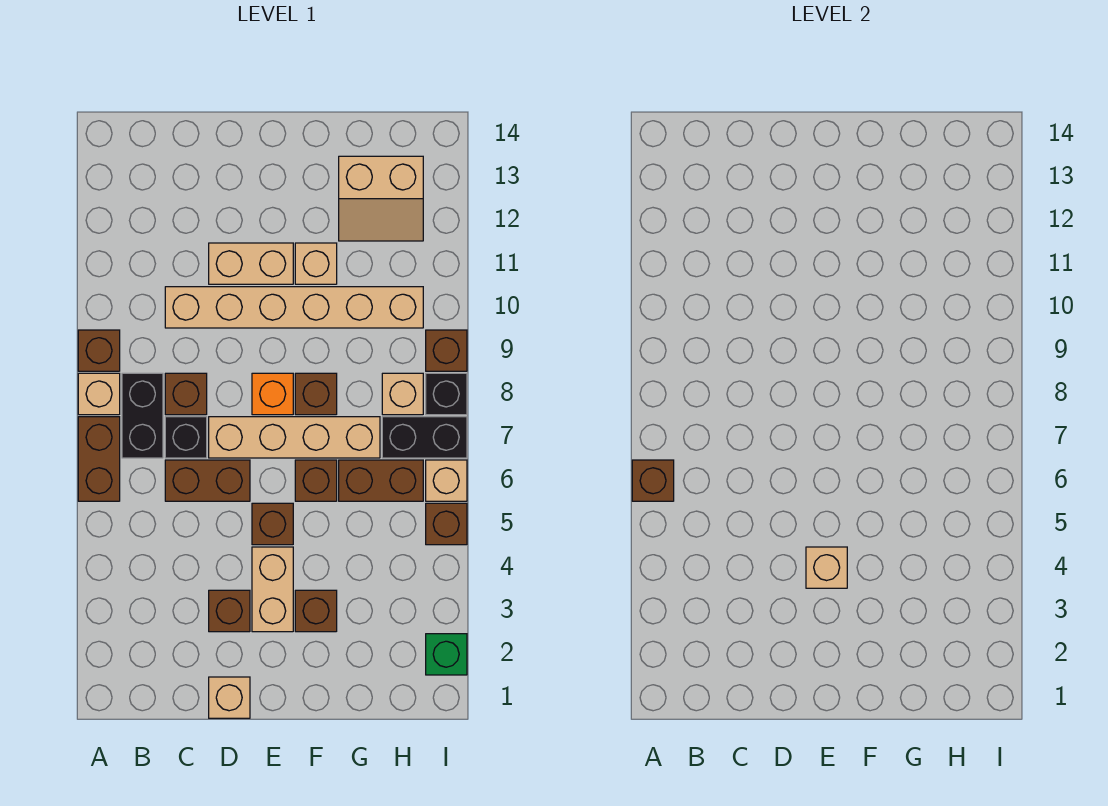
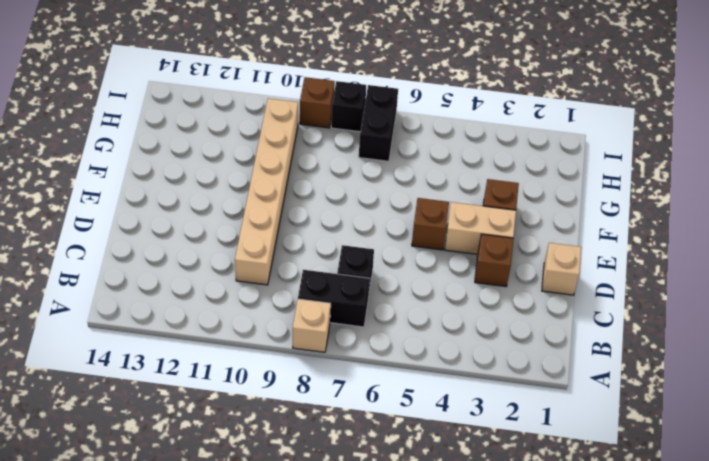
none -> brown 1x2 brick [78,417,120,501]
none -> brown 1x1 brick [78,330,120,371]
none -> brown 1x2 brick [165,460,250,501]
none -> brown 1x1 brick [165,373,207,415]

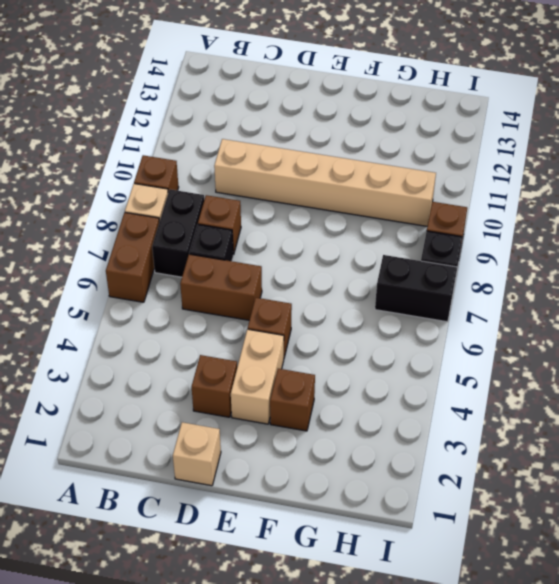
none -> tan 1x4 brick [209,417,380,458]
none -> tan 1x2 brick [209,243,293,284]
none -> orange 1x1 brick [252,373,293,415]
none -> brown 1x1 brick [295,460,337,501]

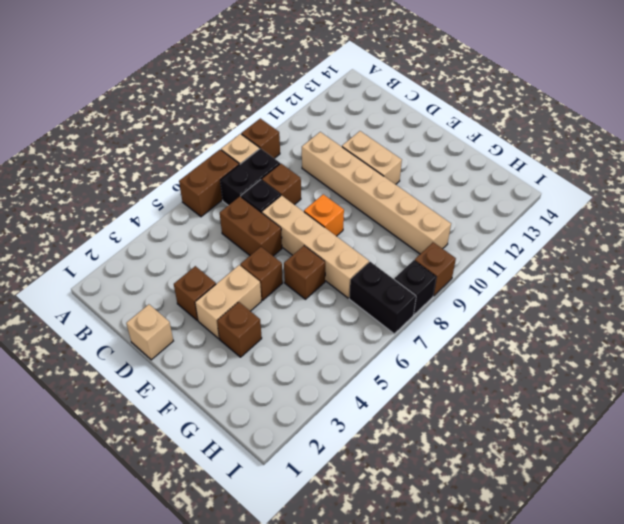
none -> brown 1x1 brick [295,373,337,415]
none -> tan 1x1 brick [295,243,337,284]
none -> brown 1x2 brick [339,460,423,501]
none -> tan 2x2 slope [339,156,423,241]

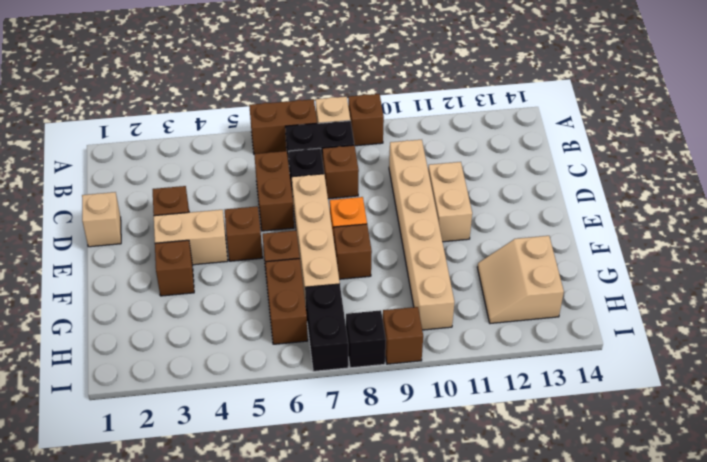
none -> tan 1x1 brick [295,243,337,284]
none -> tan 1x1 brick [382,373,423,415]
none -> green 1x1 brick [426,634,467,675]
none -> brown 1x1 brick [426,503,467,545]

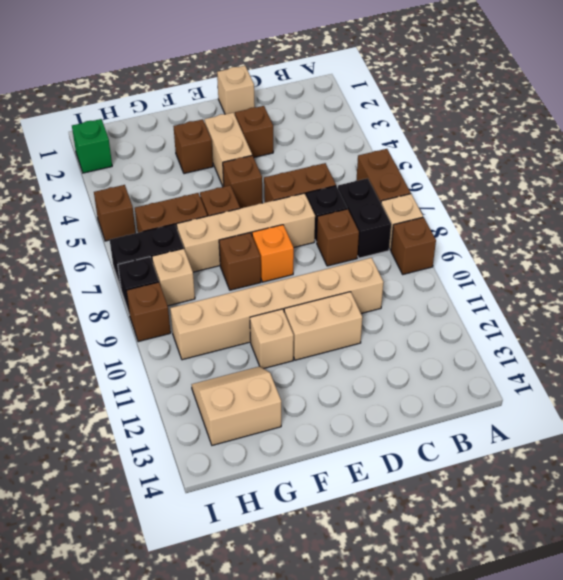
none -> tan 1x1 brick [426,460,467,501]
none -> brown 1x1 brick [632,460,674,501]
none -> tan 1x1 brick [806,547,847,588]

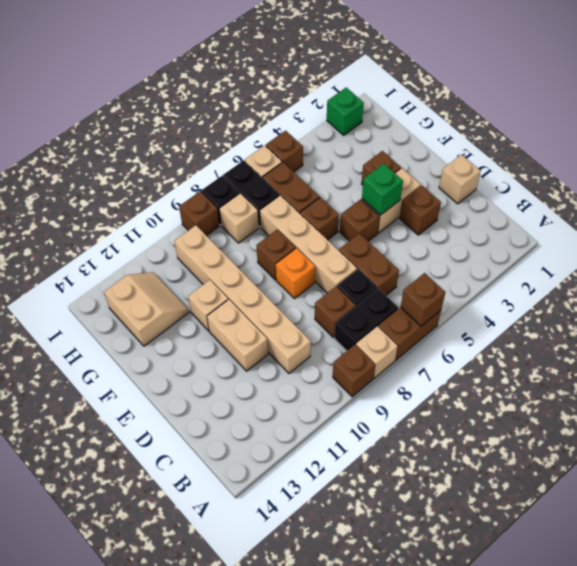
green 1x1 brick [362,164,403,215] -> tan 1x1 brick [806,547,847,588]

